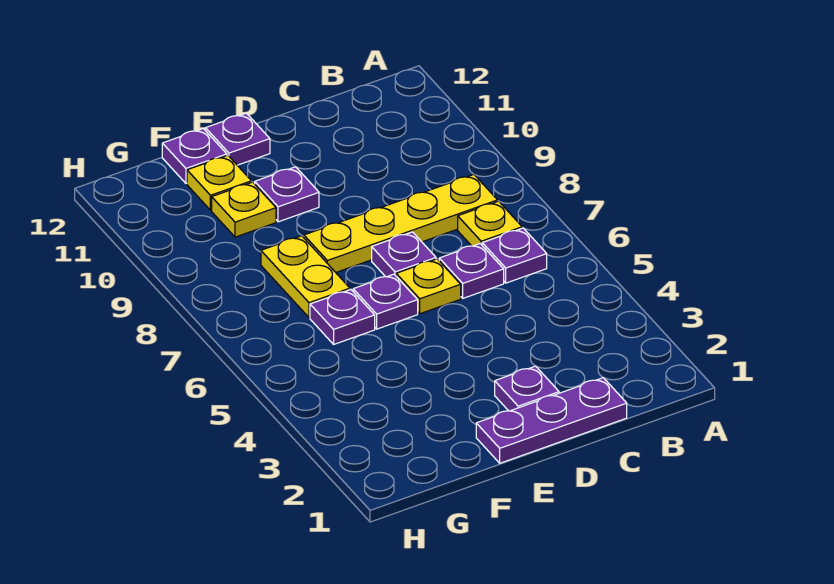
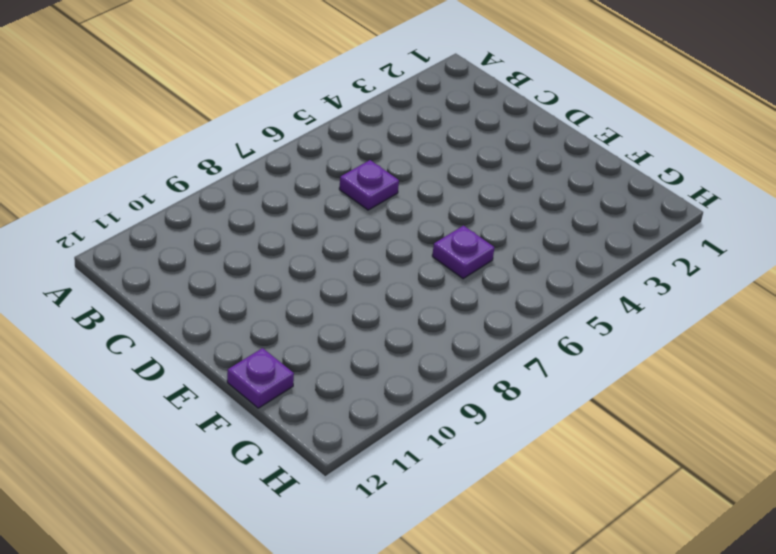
none -> purple 1x1 plate [482,228,547,283]
none -> yellow 1x1 plate [458,201,522,246]
none -> yellow 1x4 plate [304,175,498,272]

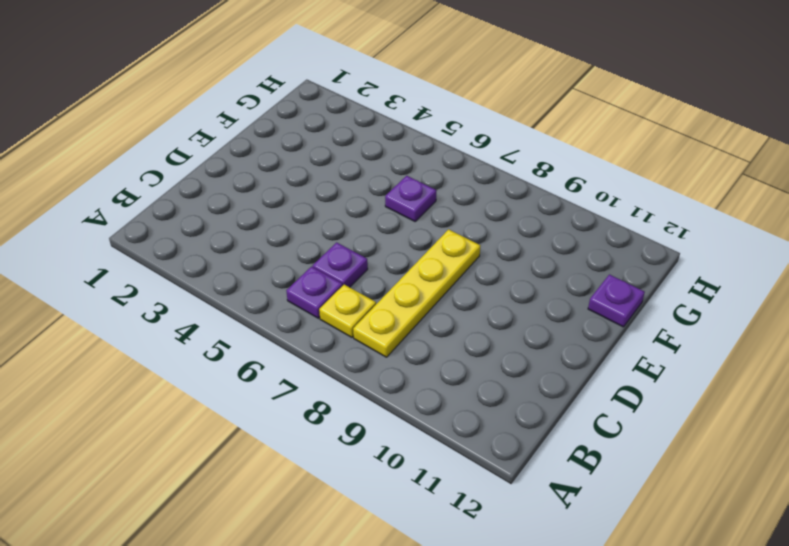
none -> purple 1x3 plate [476,378,627,463]
none -> purple 1x1 plate [495,366,559,411]
none -> yellow 1x1 plate [396,259,461,314]

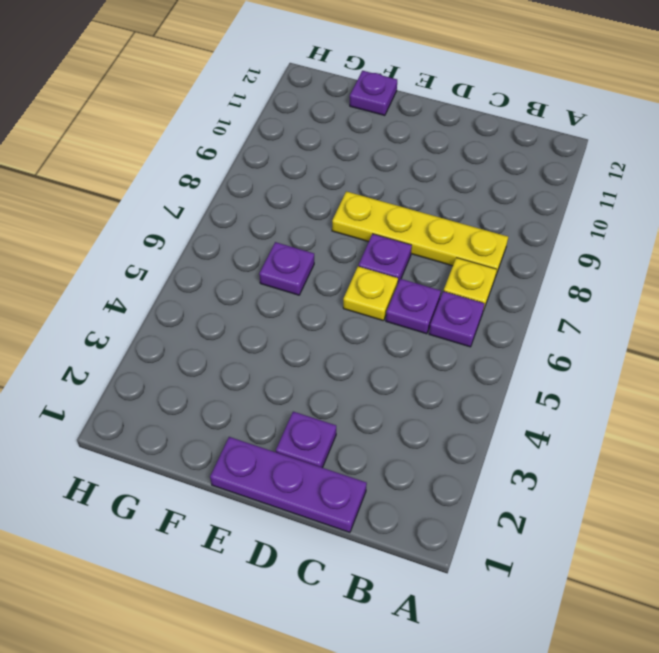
none -> purple 1x1 plate [353,274,418,329]
none -> purple 1x1 plate [255,167,319,222]
none -> purple 1x1 plate [205,113,270,165]

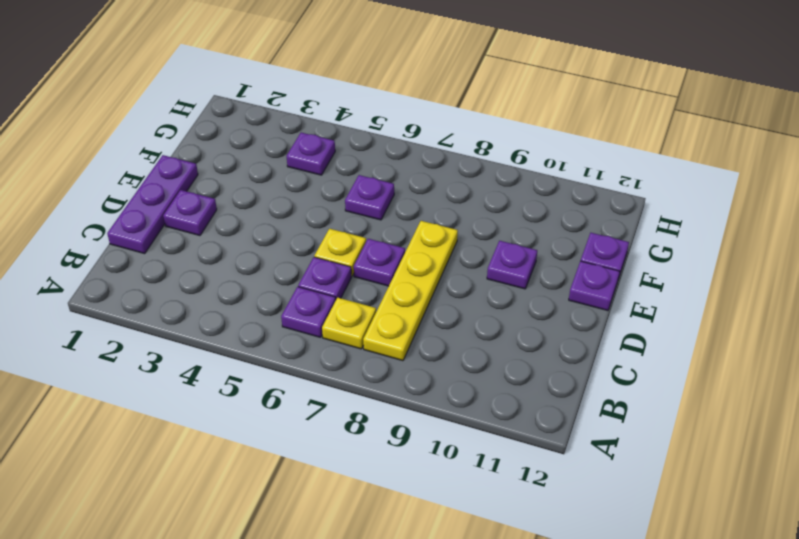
purple 1x1 plate [287,133,335,175] -> purple 1x1 plate moved to [353,274,418,329]
none -> yellow 1x2 plate [261,236,350,318]
none -> yellow 1x1 plate [212,182,276,237]
none -> yellow 1x1 plate [187,155,251,210]

